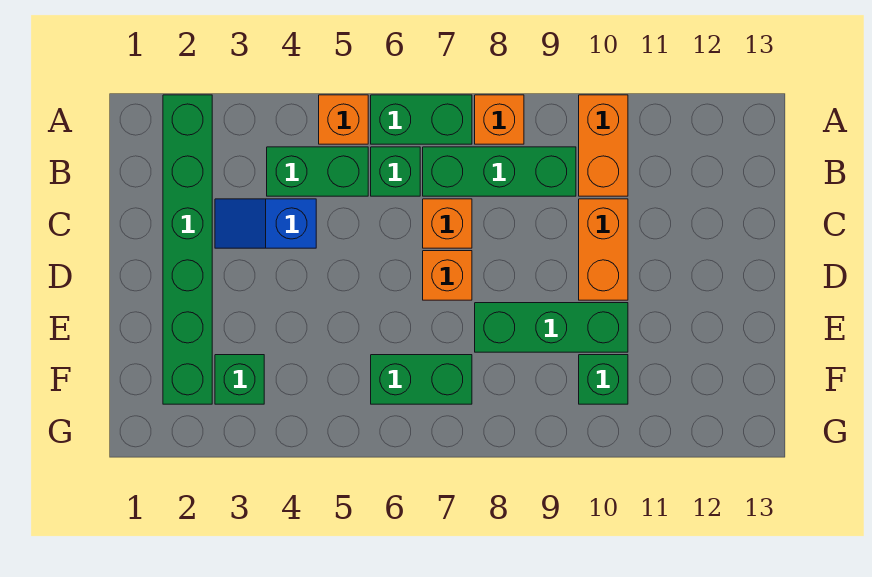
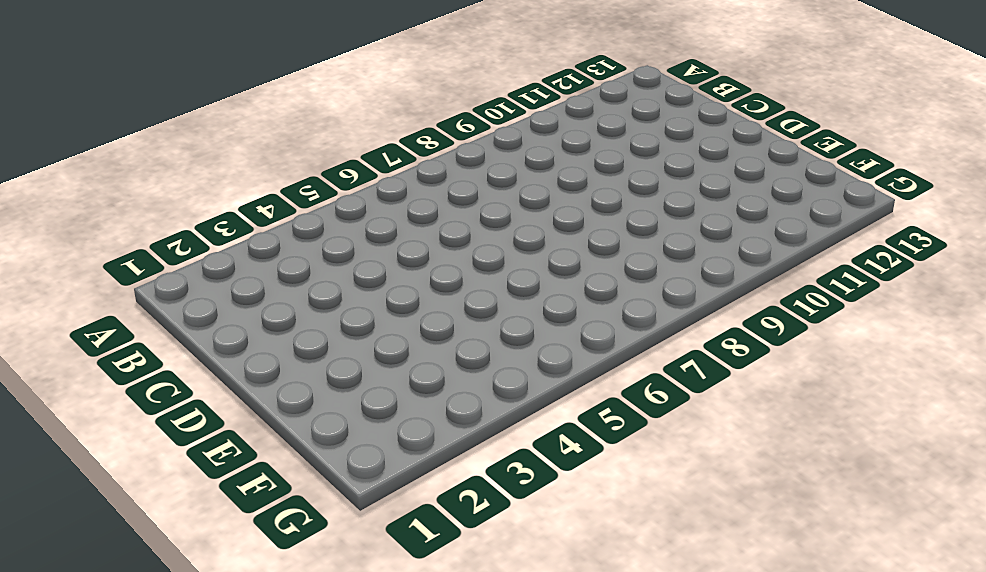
none -> green 1x6 brick [163,95,212,404]
none -> orange 1x1 brick [319,95,368,144]
none -> green 1x2 brick [371,95,472,144]

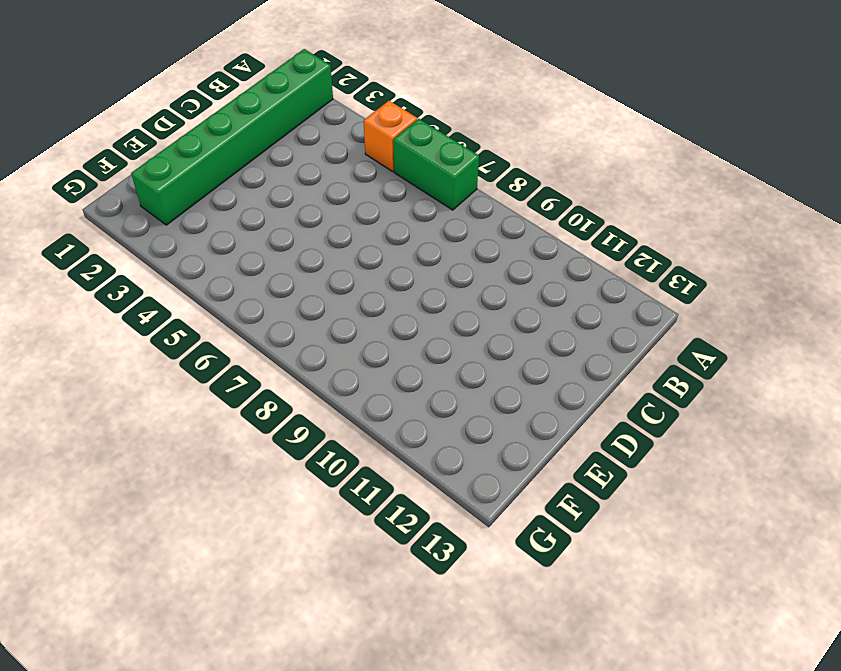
none -> orange 1x1 brick [475,95,524,144]
none -> orange 1x2 brick [579,95,628,196]
none -> green 1x2 brick [267,147,368,196]

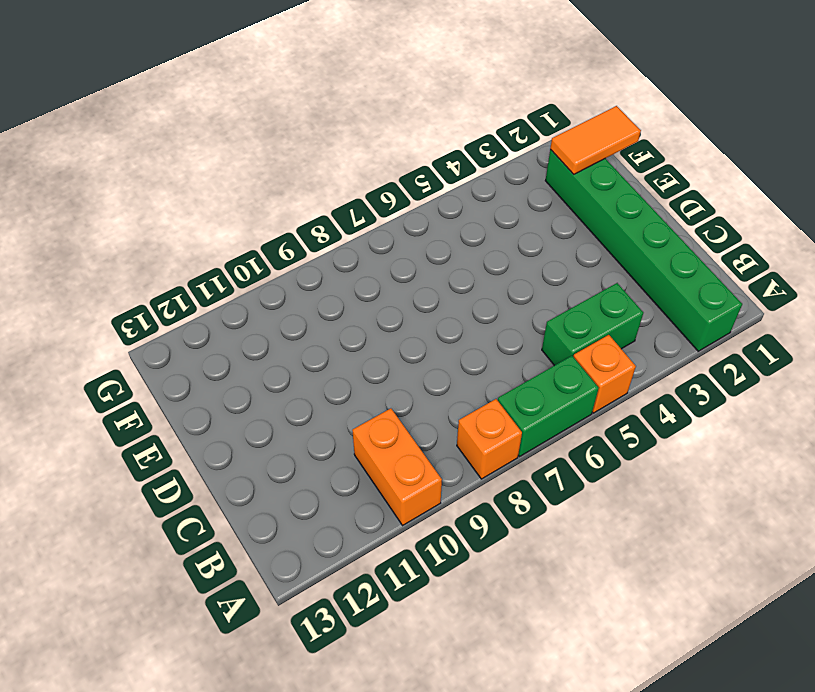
orange 1x2 tile [550,106,641,174] -> none
none -> green 1x1 brick [371,147,420,196]
none -> green 1x3 brick [423,147,576,196]
none -> blue 1x2 slope [215,199,316,248]

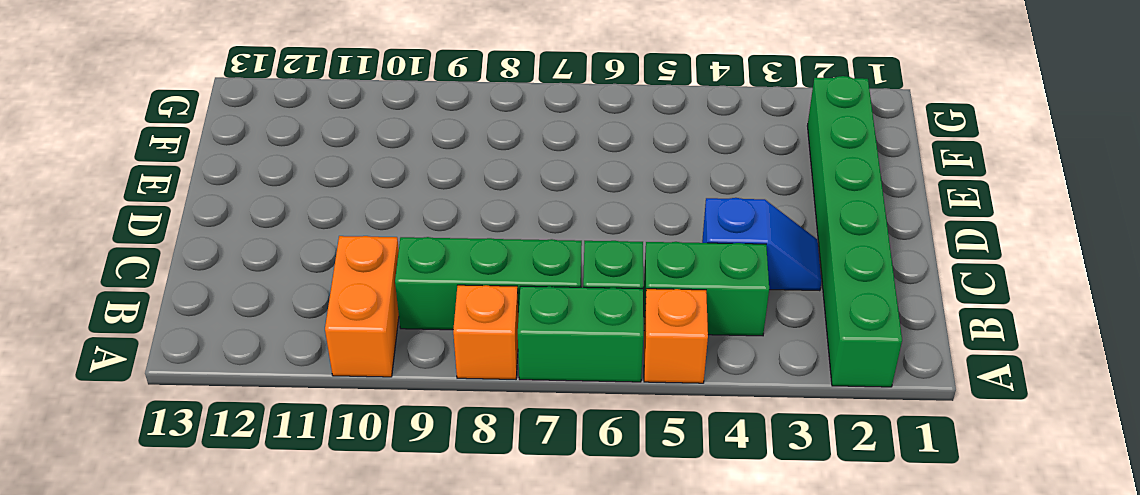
none -> orange 1x1 brick [423,199,472,248]
none -> orange 1x2 brick [579,199,628,300]
none -> orange 1x1 brick [423,251,472,300]

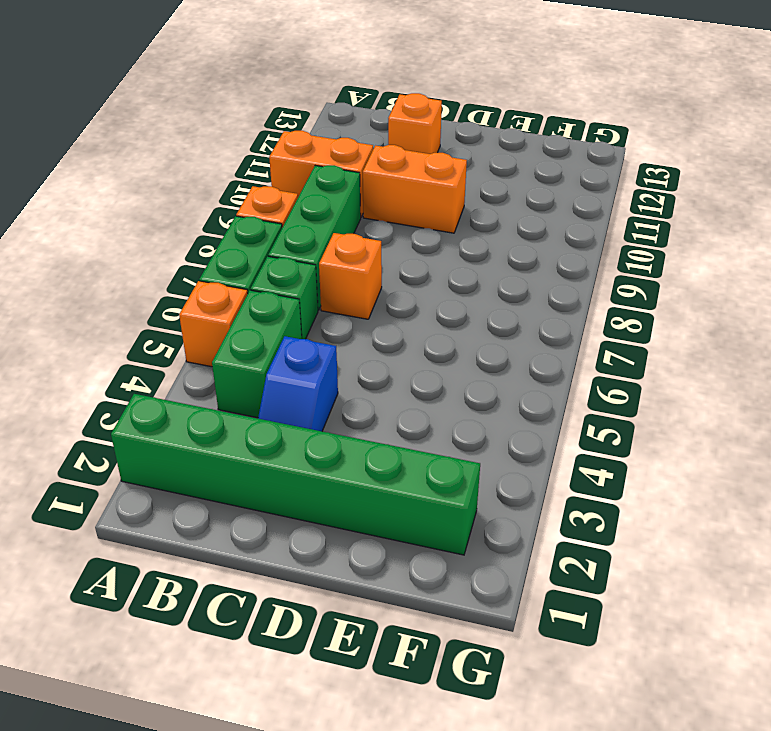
orange 1x1 brick [388,93,442,154] -> orange 1x1 brick moved to [423,251,472,300]
none -> green 1x3 brick [475,303,628,352]
none -> green 1x1 brick [215,355,264,404]
none -> green 1x2 brick [371,355,472,404]

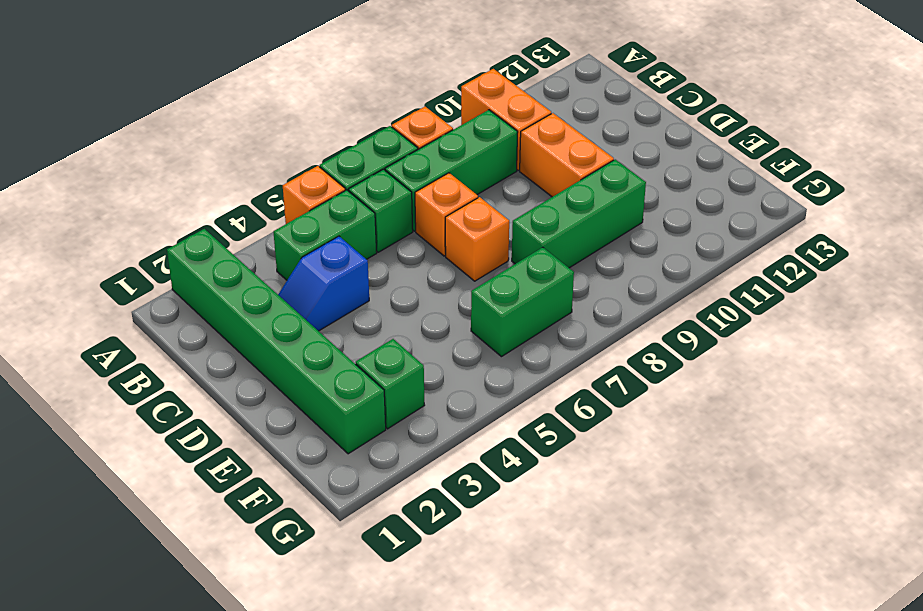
none -> green 1x1 brick [579,355,628,404]

